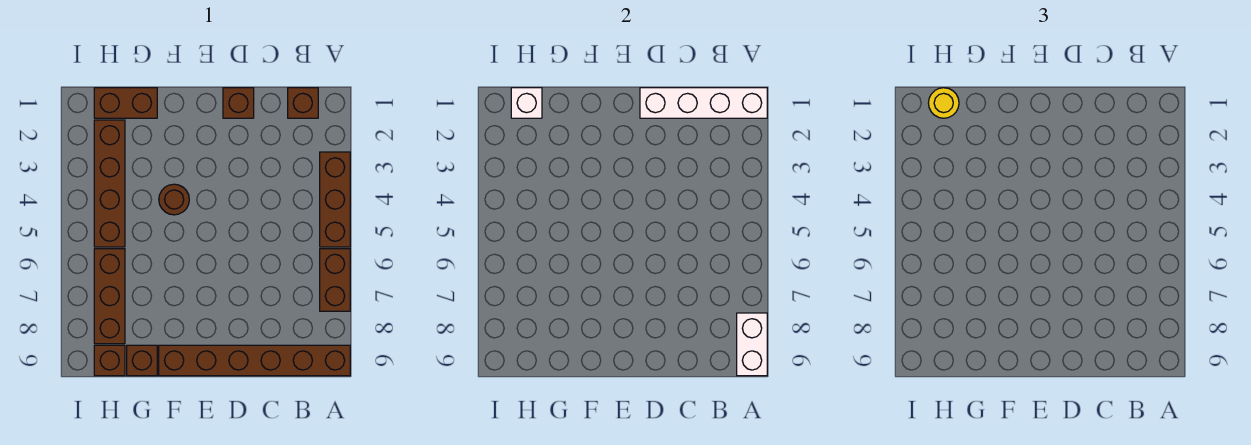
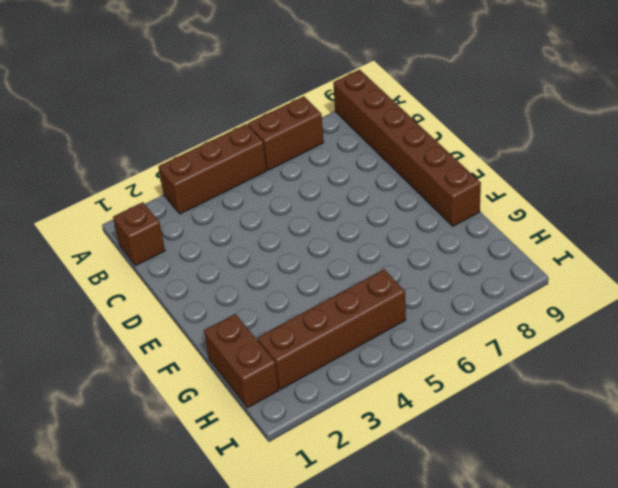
none -> brown 1x1 brick [223,88,254,118]
none -> brown 1x1 round brick [159,184,189,215]
none -> brown 1x1 brick [127,345,157,376]

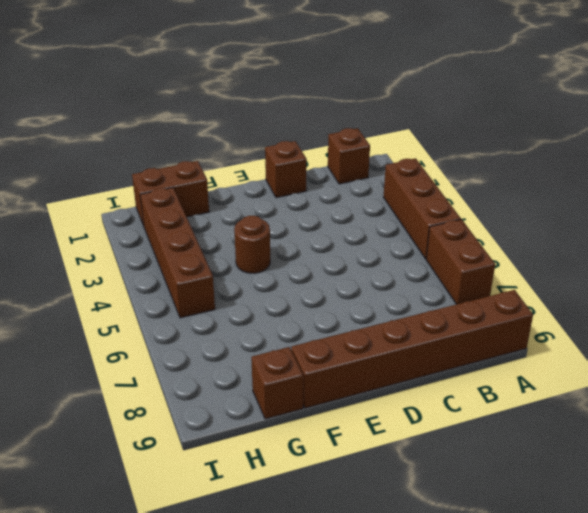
none -> brown 1x3 brick [94,249,125,344]
none -> brown 1x1 brick [94,345,125,376]
none -> white 1x4 brick [640,88,767,118]

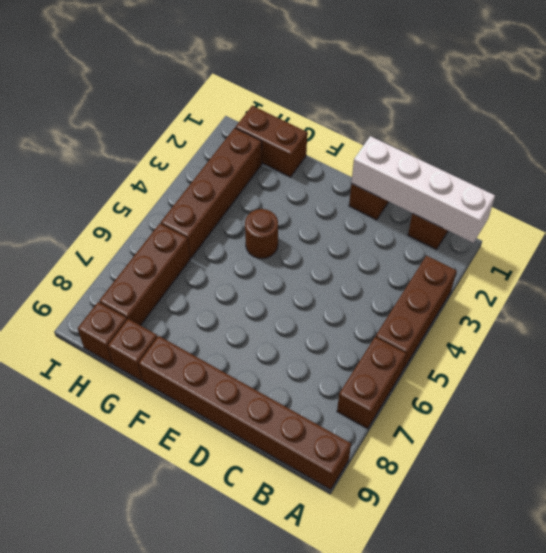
none -> white 1x2 brick [737,313,767,376]
none -> white 1x1 brick [511,88,542,118]
none -> yellow 1x1 round brick [929,88,959,118]

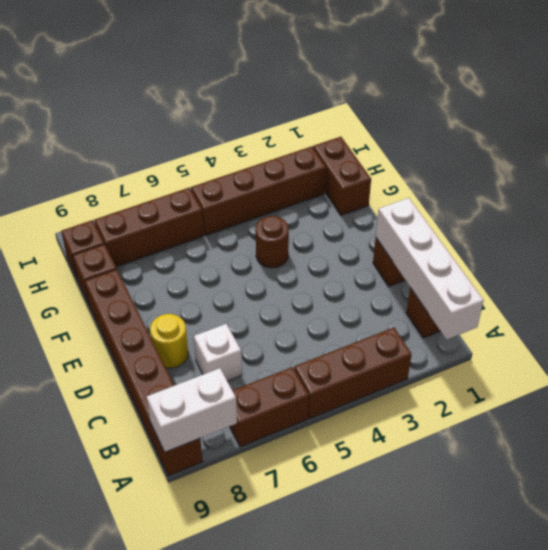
white 1x1 brick [194,324,242,381] -> white 1x1 brick moved to [511,88,542,118]
yellow 1x1 round brick [150,314,188,368] -> yellow 1x1 round brick moved to [929,88,959,118]

